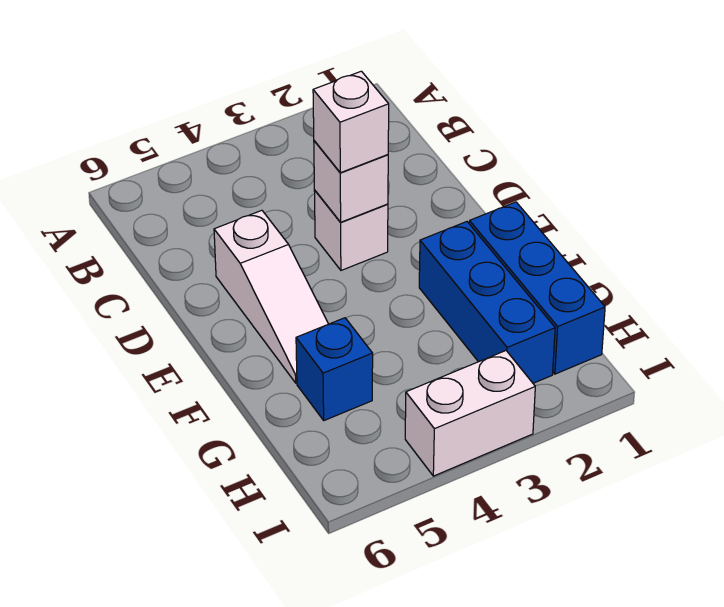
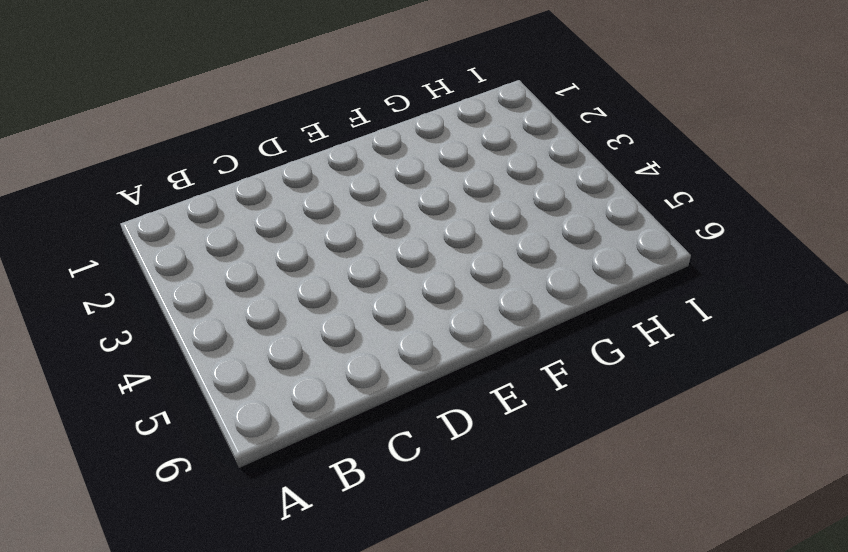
none -> white 1x1 brick [314,190,388,270]
none -> white 1x3 slope [214,210,328,383]

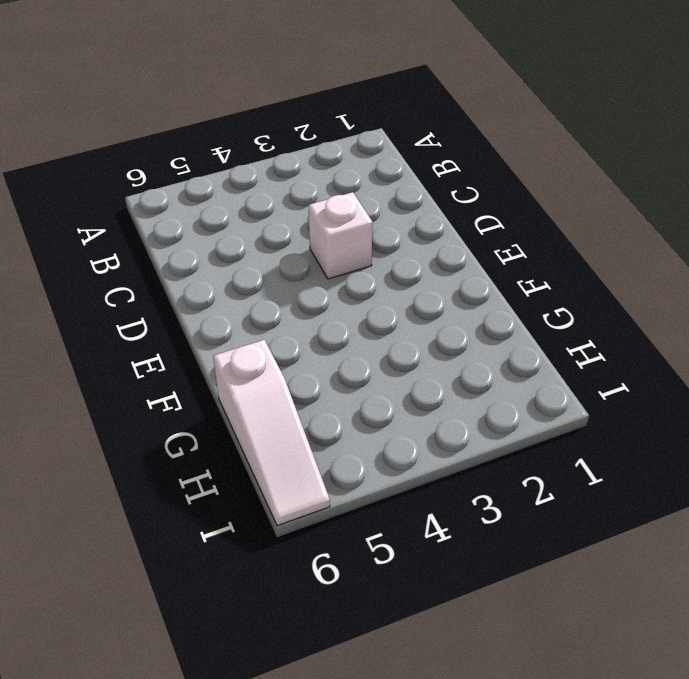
white 1x3 slope [213,340,330,526] -> white 1x3 slope moved to [214,210,328,383]
none -> blue 1x3 brick [469,202,605,374]
none -> blue 1x3 brick [419,222,555,383]

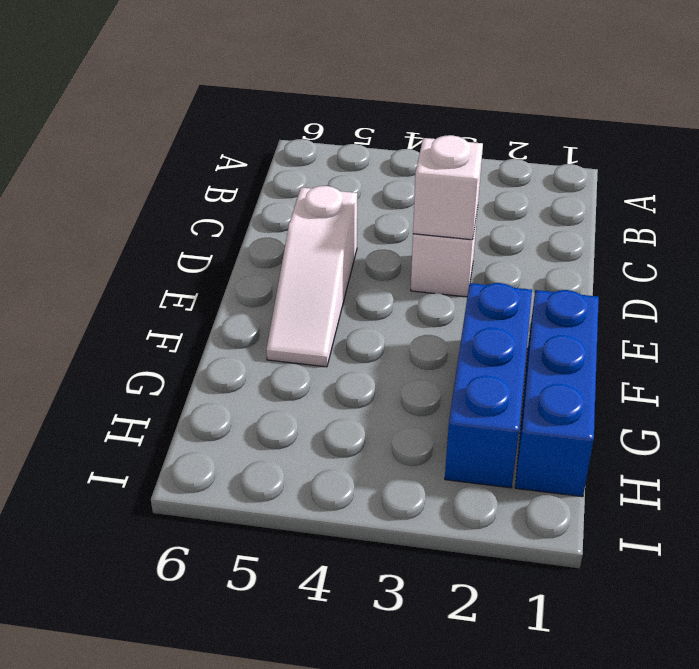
none -> blue 1x1 brick [296,318,373,420]
none -> white 1x2 brick [405,351,535,476]

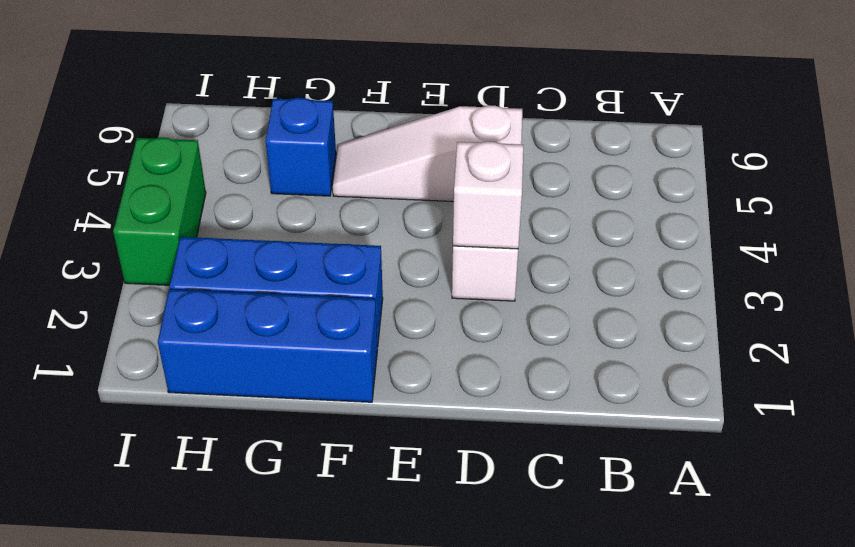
green 1x2 brick [113,137,206,285] -> white 1x2 brick [405,351,535,476]
none -> white 1x1 brick [313,71,389,173]

